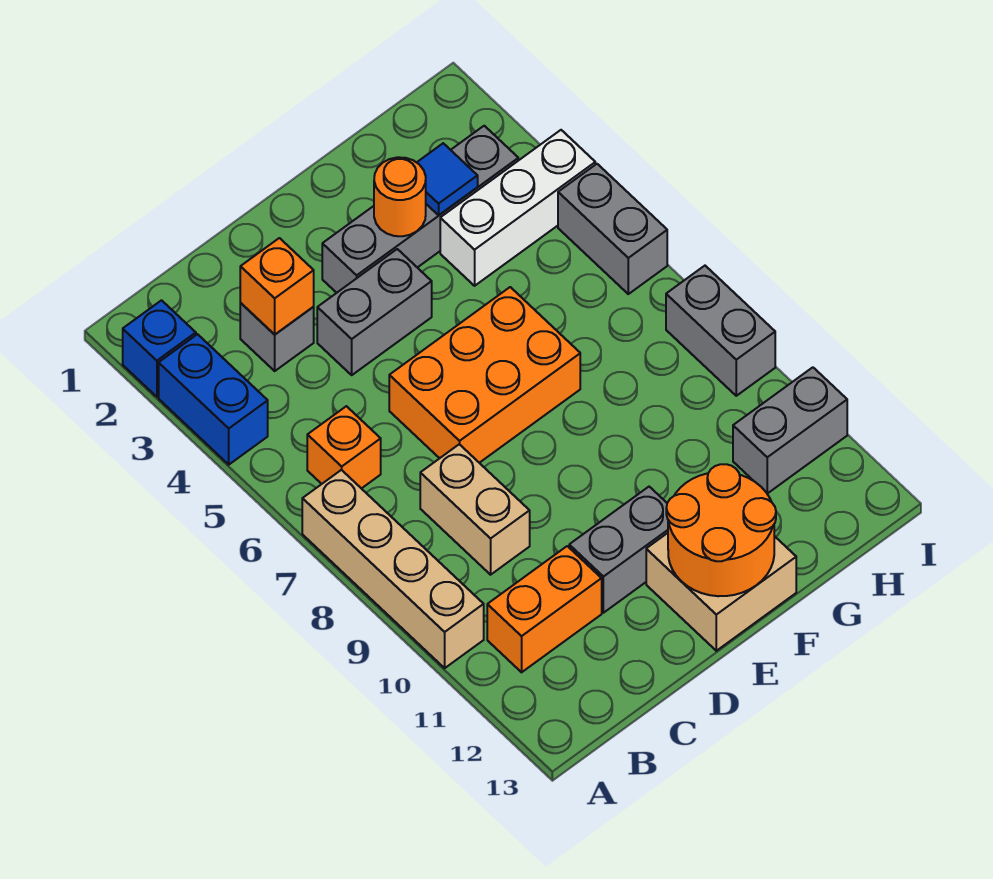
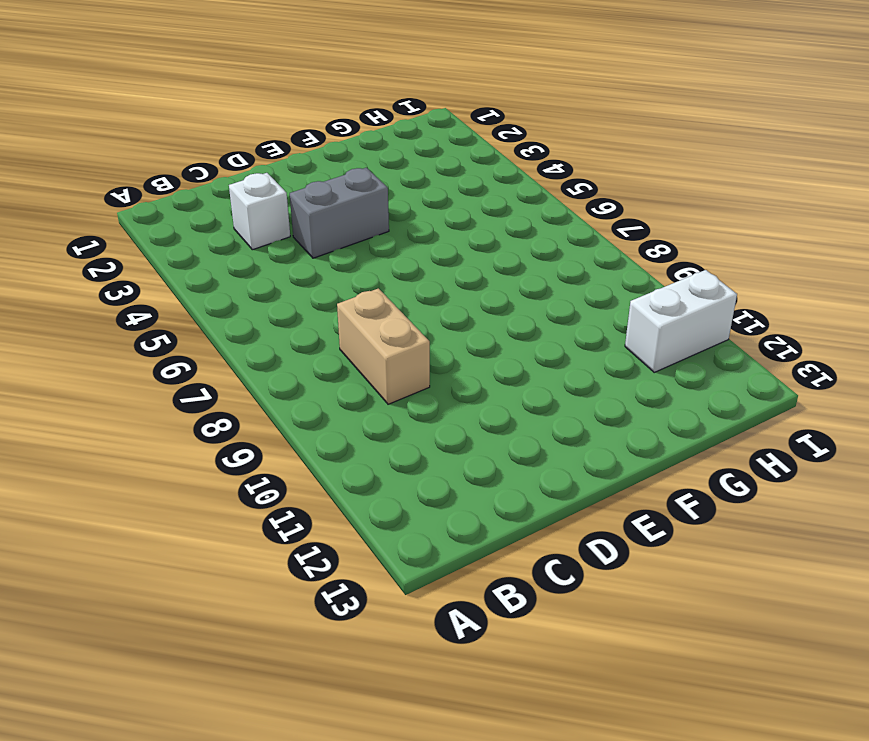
white 1x1 brick [229,173,290,250] -> grey 1x1 brick [240,303,314,371]
white 1x2 brick [625,270,737,372] -> grey 1x2 brick [733,367,847,493]
none -> blue 1x1 brick [123,300,196,397]
none -> blue 1x2 brick [159,334,268,465]
none -> tan 1x4 brick [302,470,484,668]

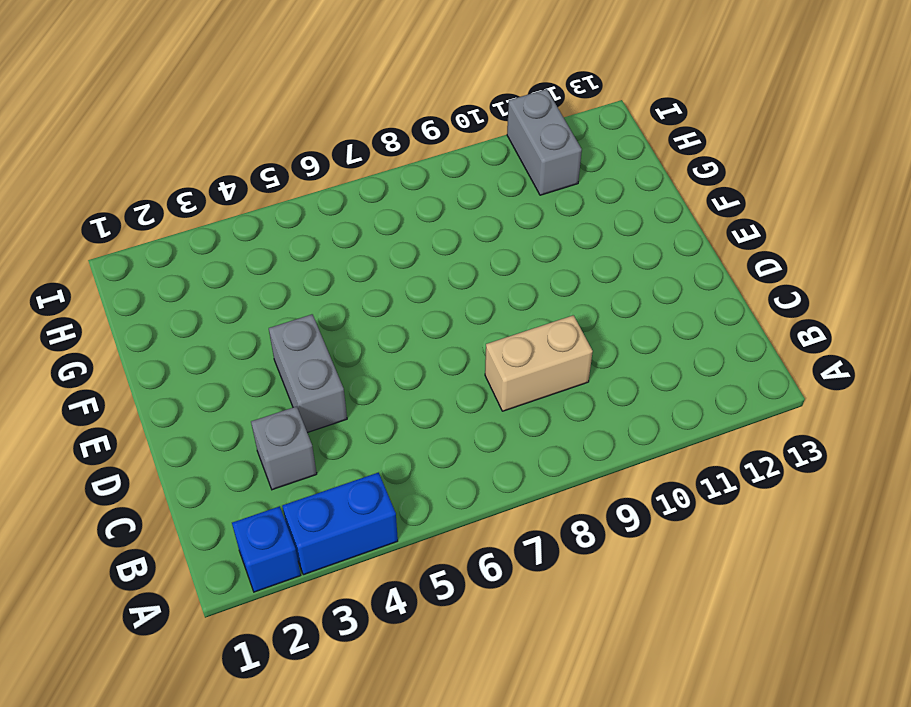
none -> tan 1x4 brick [302,470,484,668]
none -> orange 1x1 brick [307,406,381,489]
none -> orange 1x2 brick [487,546,602,672]

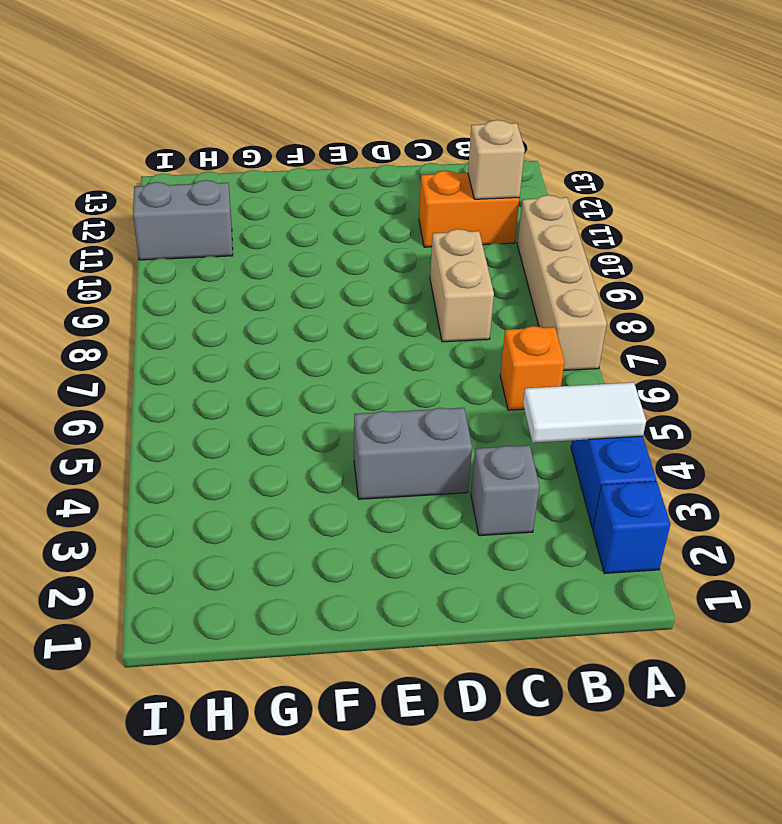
white 1x2 tile [523,382,646,443] -> none
tan 1x1 brick [468,120,525,199] -> none
none -> orange 2x3 brick [389,287,580,463]
none -> grey 1x2 brick [569,487,668,613]
none -> grey 1x4 brick [322,126,518,293]

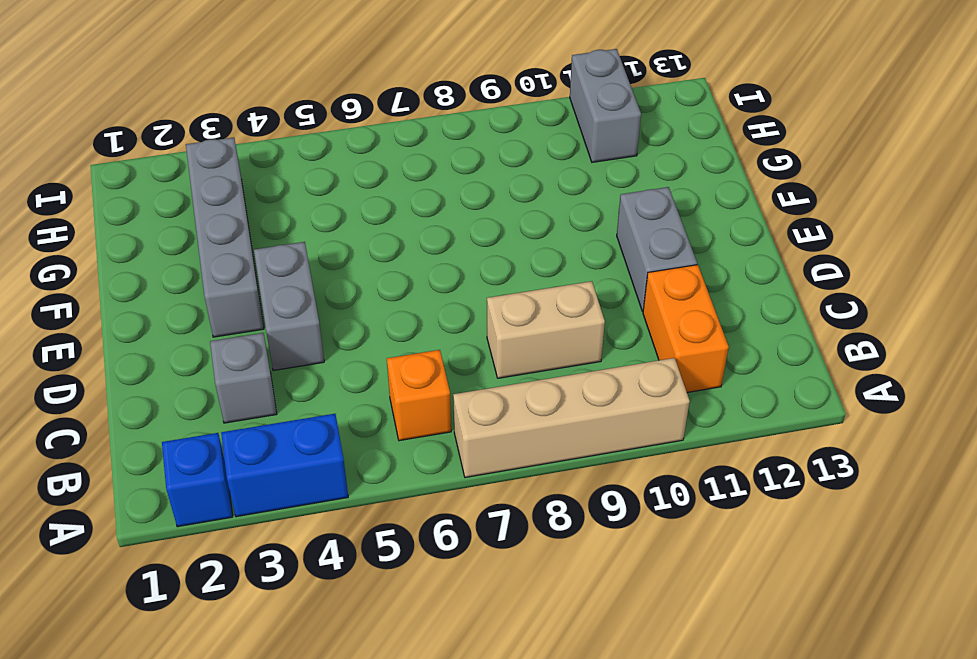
none -> orange 2x3 brick [389,287,580,463]
none -> tan 2x2 brick [646,533,796,651]
none -> white 1x3 brick [440,130,595,286]

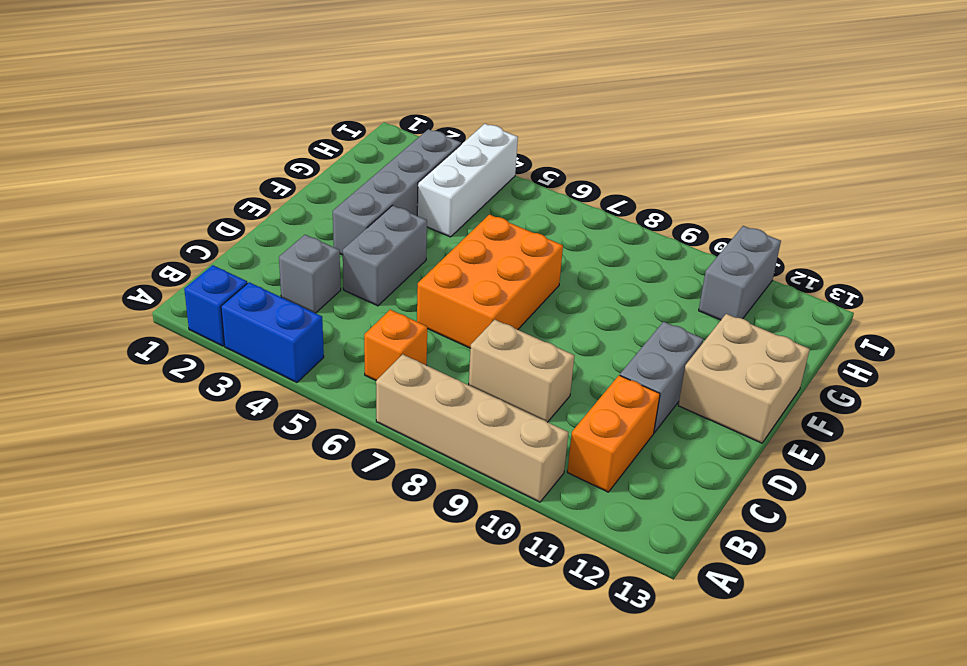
none -> grey 1x2 brick [558,164,667,294]
none -> grey 1x2 brick [666,266,775,396]
none -> orange 1x1 brick [240,238,314,335]

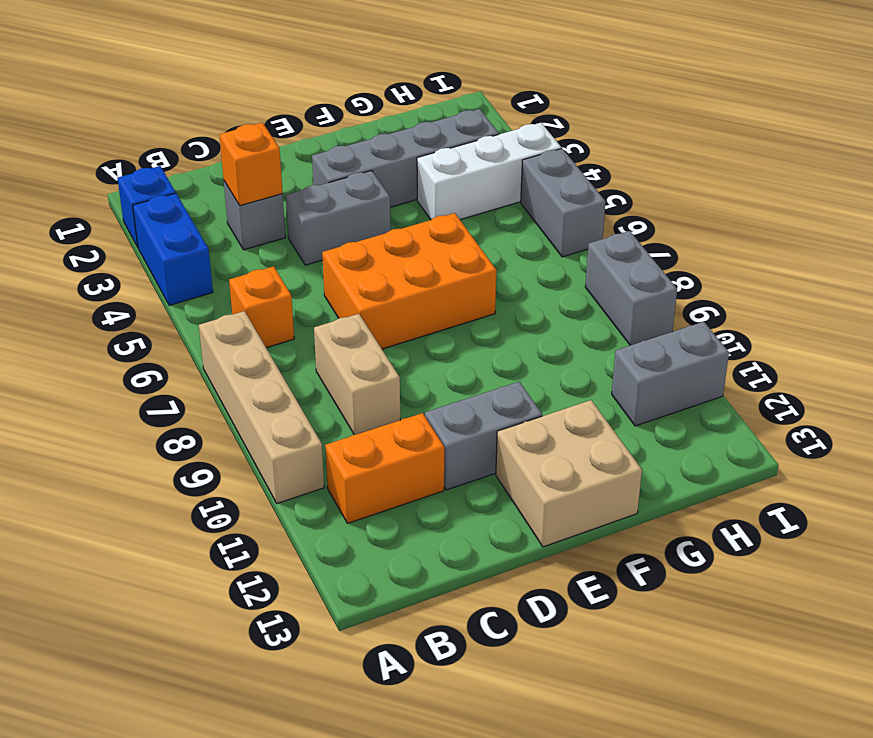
none -> orange 2x2 round brick [666,464,776,596]
none -> orange 1x1 round brick [374,157,426,236]
none -> blue 1x1 tile [417,143,478,215]

